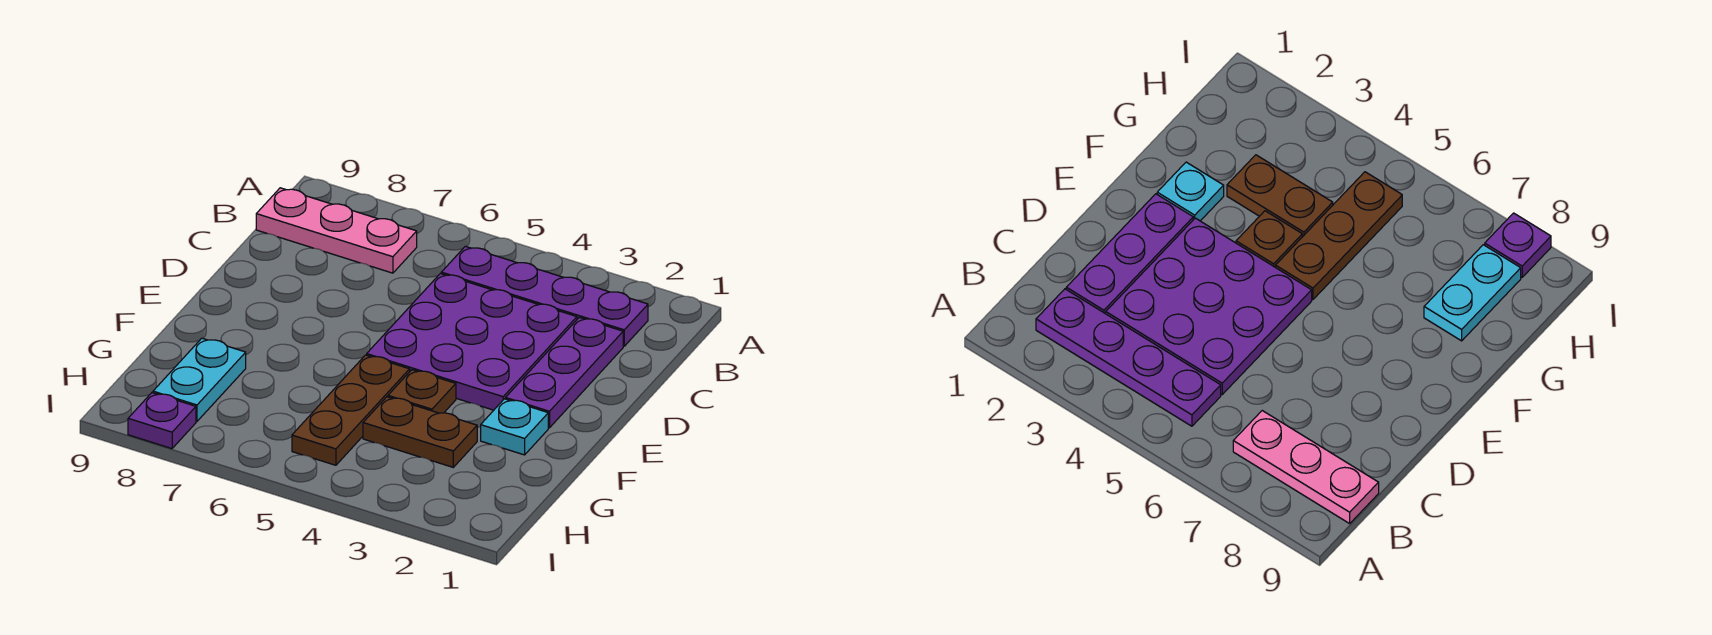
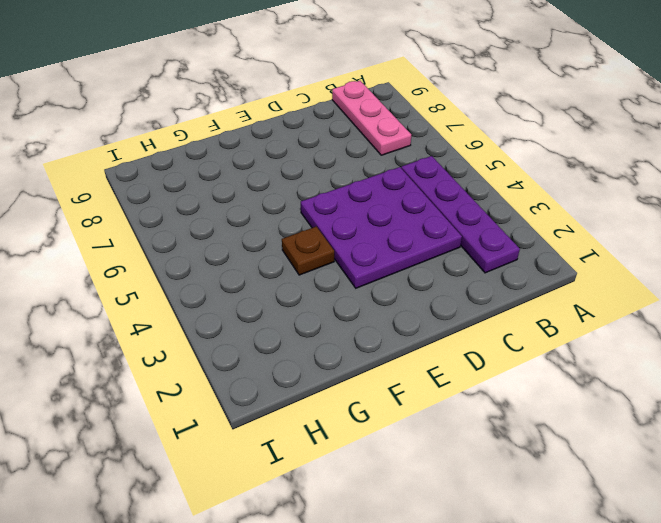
none -> purple 1x3 plate [506,317,623,428]
none -> cyan 1x1 plate [481,399,548,455]

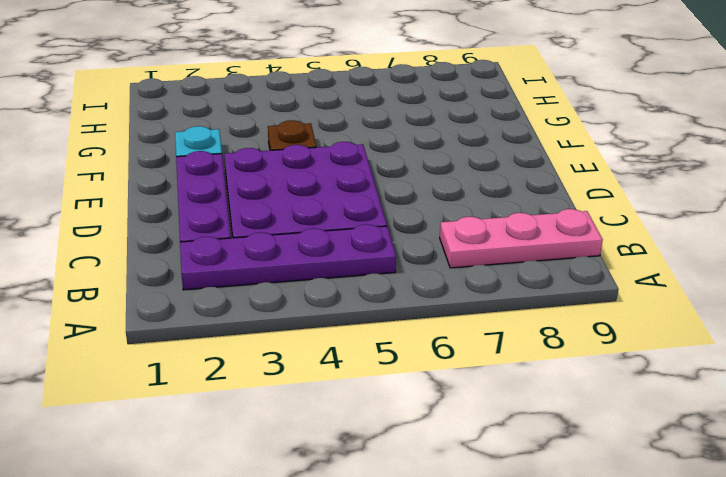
none -> brown 1x3 plate [292,355,410,465]
none -> brown 1x2 plate [363,397,477,467]

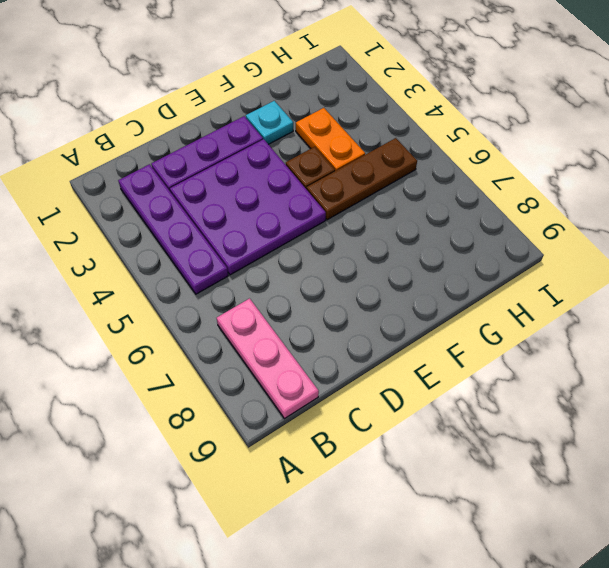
orange 1x2 plate [296,108,365,171] -> brown 1x2 plate [363,397,477,467]
none -> cyan 1x2 plate [153,338,246,421]
none -> purple 1x1 plate [128,393,196,449]

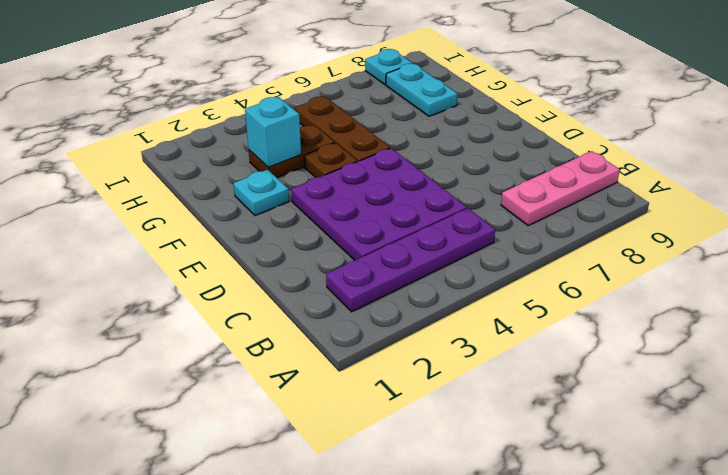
cyan 1x1 brick [245,97,301,167] -> none
cyan 1x1 plate [365,49,412,85] -> purple 1x1 plate [128,393,196,449]
none -> purple 1x3 plate [506,317,623,428]

